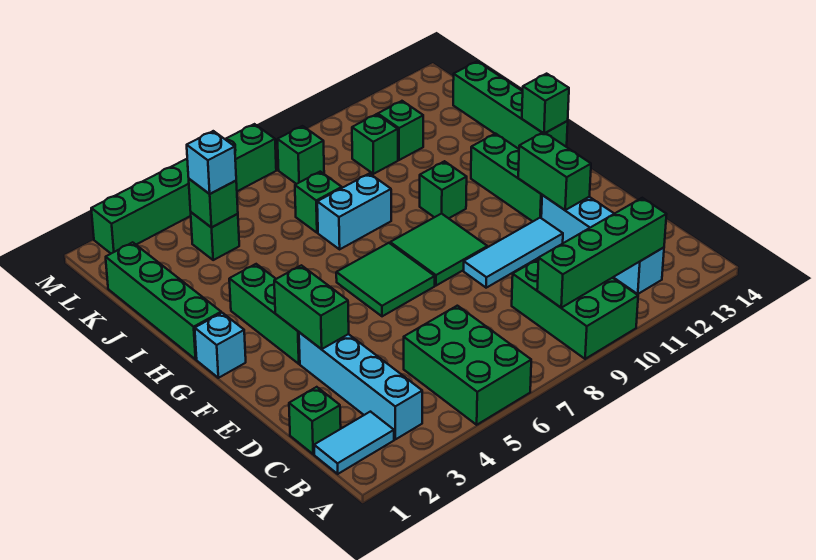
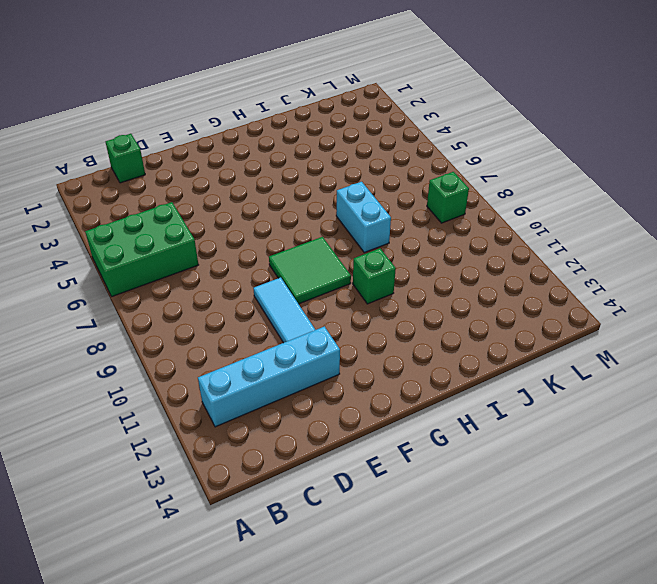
none -> green 2x3 brick [512,259,638,359]
none -> cyan 1x2 tile [314,412,394,474]
none -> cyan 1x4 brick [299,332,422,439]

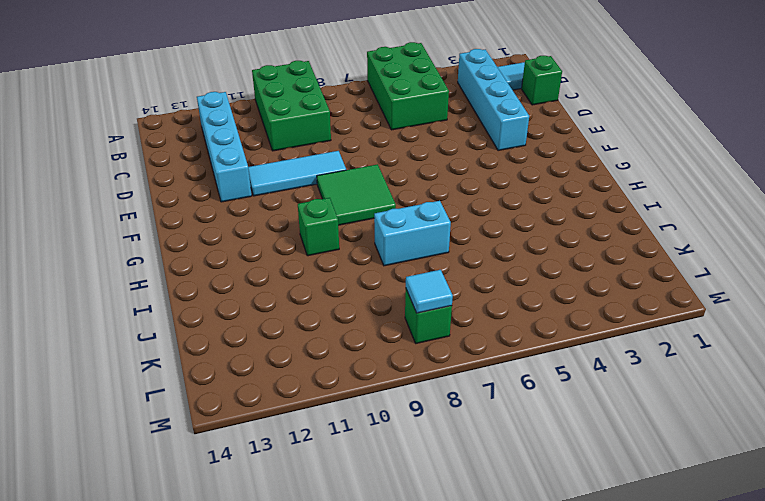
cyan 1x1 tile [406,270,453,313] -> none
none -> green 1x3 brick [229,264,300,364]
none -> green 2x2 tile [336,243,435,316]
none -> green 1x3 brick [471,134,542,221]

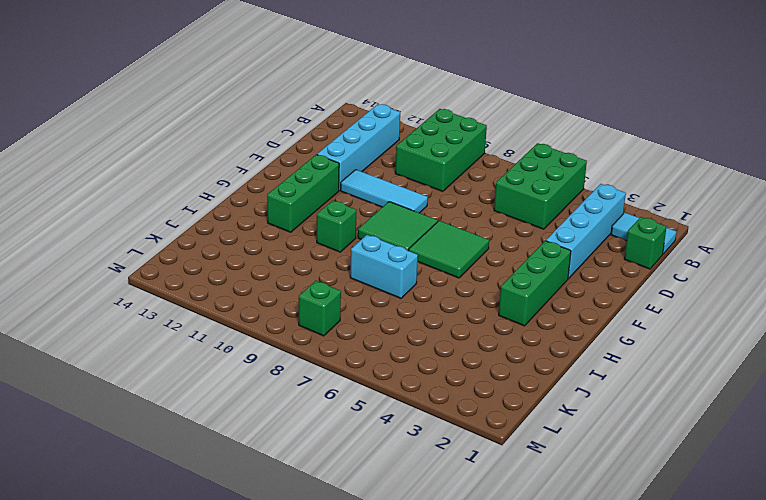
none -> cyan 1x1 brick [195,313,246,378]
none -> green 1x4 brick [106,242,221,359]
none -> green 1x4 brick [453,62,568,149]

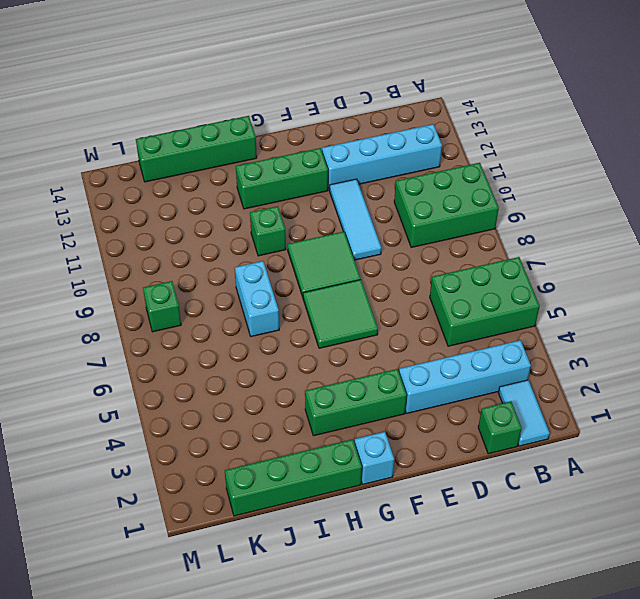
none -> green 1x1 brick [295,172,342,233]
none -> green 1x1 brick [191,212,239,260]
none -> green 1x1 brick [352,114,398,174]

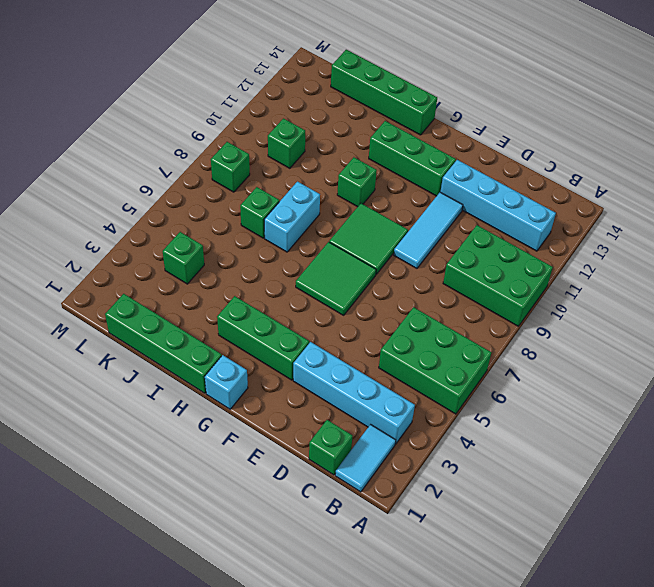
none -> green 1x1 brick [378,101,423,160]
none -> green 1x6 brick [91,124,276,253]
none -> green 1x4 brick [537,198,667,308]

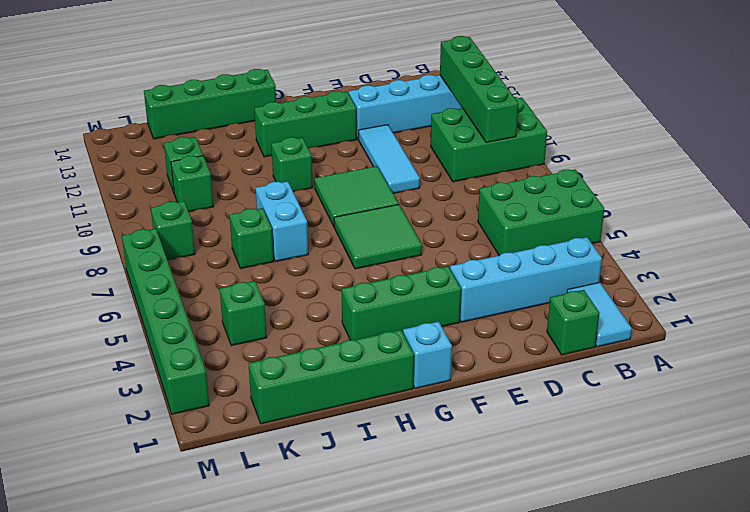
none -> green 1x2 brick [274,265,349,349]
none -> green 1x2 brick [518,132,591,210]
none -> green 1x1 brick [522,74,569,133]

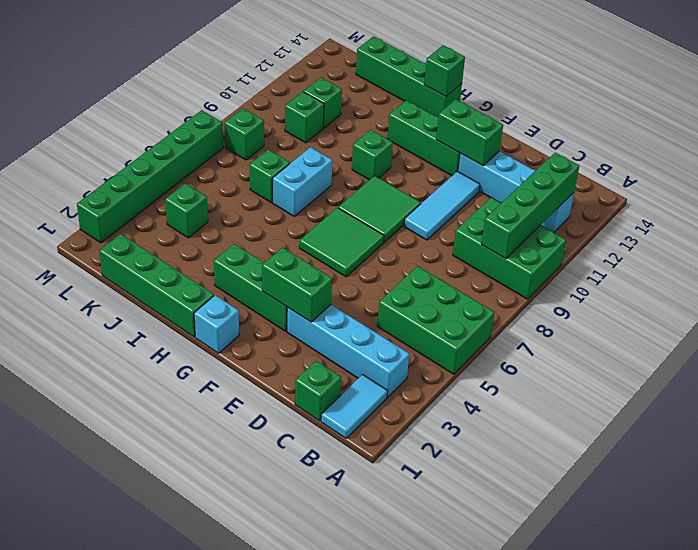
none -> green 1x1 brick [189,179,238,228]
none -> cyan 1x1 brick [187,131,236,194]

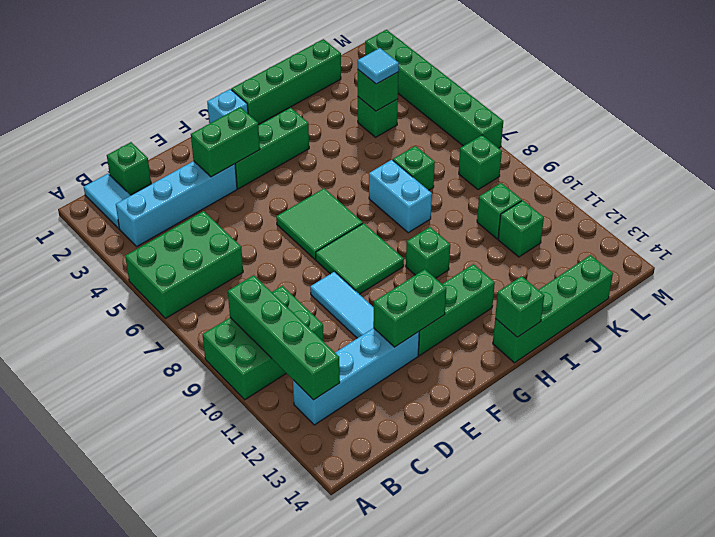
cyan 1x1 tile [358,48,399,84] -> cyan 1x1 brick [187,131,236,194]

